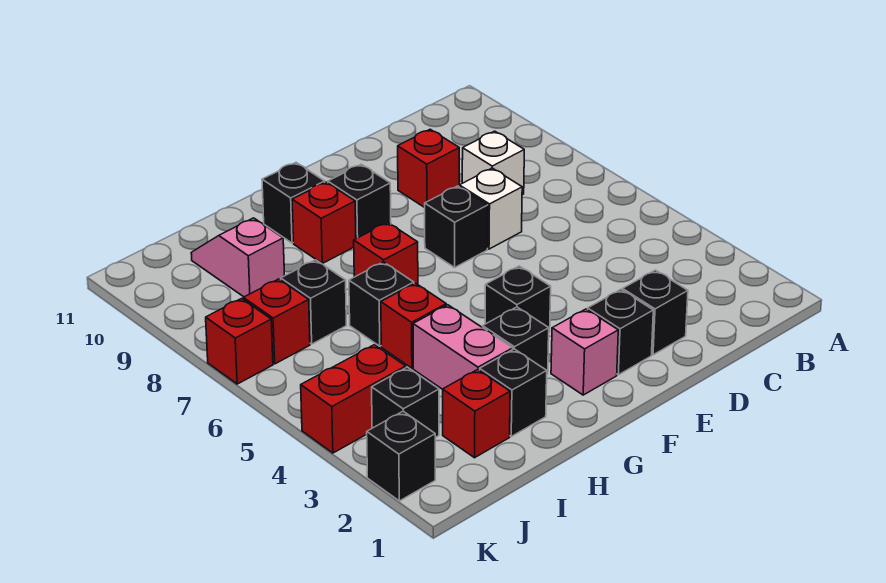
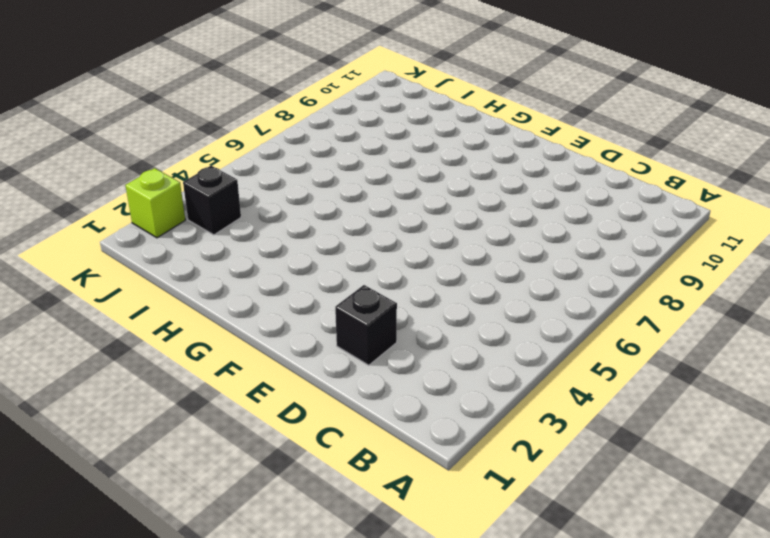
lime 1x1 brick [125,168,185,238] -> black 1x1 brick [367,411,435,501]
none -> white 1x1 brick [462,131,524,195]
none -> white 1x1 brick [459,168,522,249]
none -> red 1x1 brick [398,129,459,208]

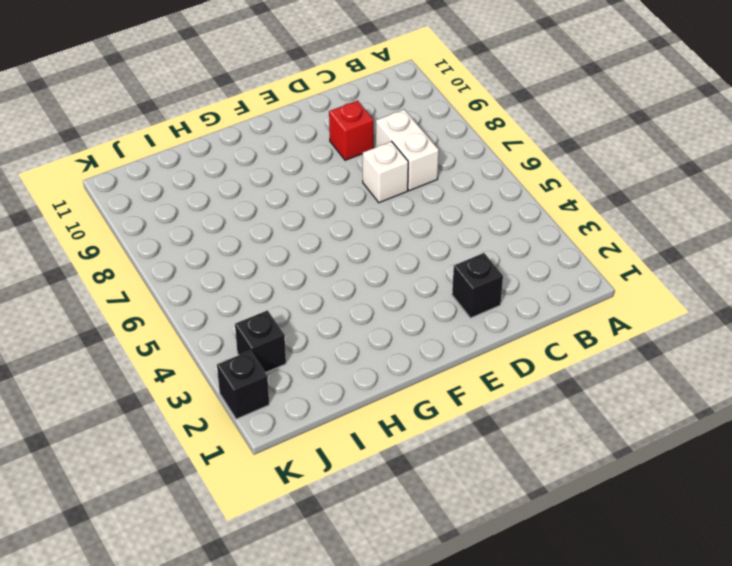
white 1x2 brick [376,109,439,191] -> white 1x1 brick [462,131,524,195]
none -> black 1x1 brick [588,290,653,375]
none -> black 1x1 brick [425,186,488,267]
none -> pink 1x1 brick [551,309,618,395]

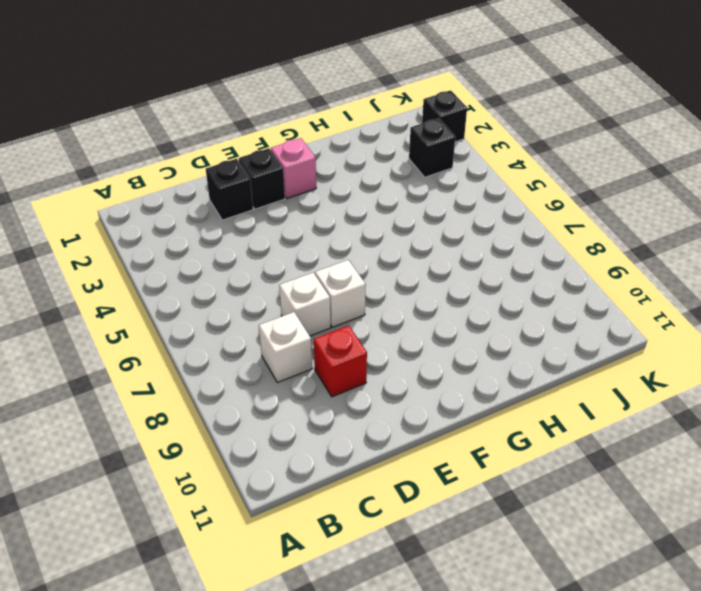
white 1x1 brick [315,260,365,327] -> black 1x1 brick [425,186,488,267]
none -> black 1x1 brick [485,266,551,332]
none -> black 1x1 brick [328,164,391,239]
none -> black 1x1 brick [483,307,549,374]

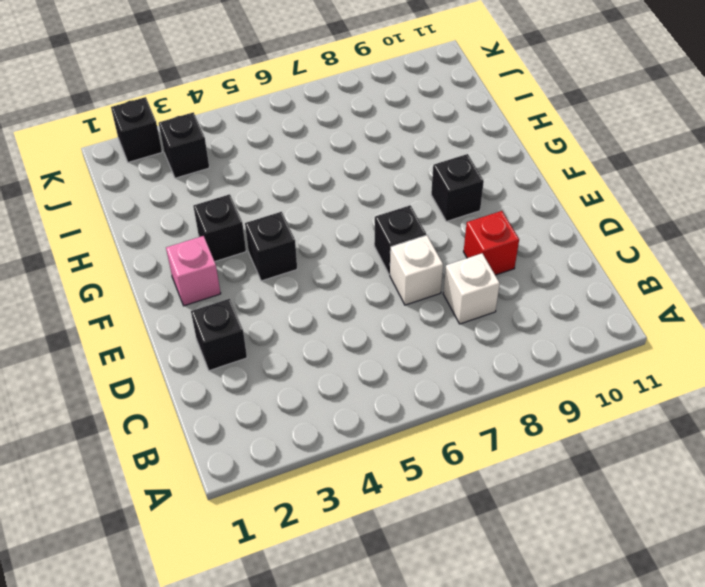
none -> black 1x1 brick [588,290,653,375]
none -> red 1x1 brick [354,222,418,284]
none -> red 1x1 brick [292,182,356,263]

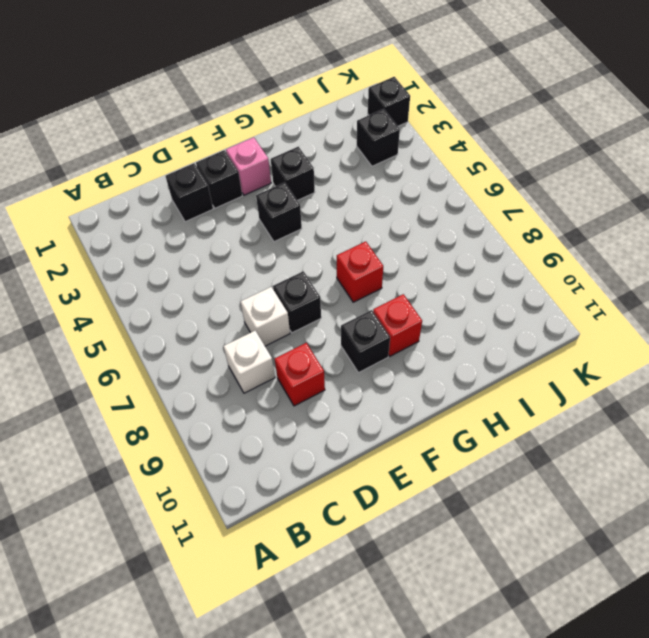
none -> black 1x1 brick [262,163,325,243]
none -> black 1x1 brick [480,349,547,436]
none -> pink 1x2 brick [413,305,513,389]

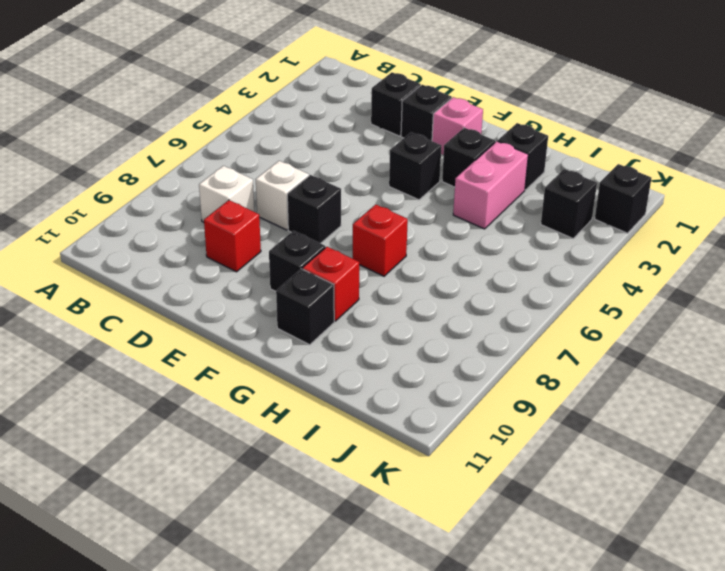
none -> red 1x1 brick [381,283,446,368]
none -> black 1x1 brick [349,262,414,346]
none -> red 1x1 brick [443,370,510,458]

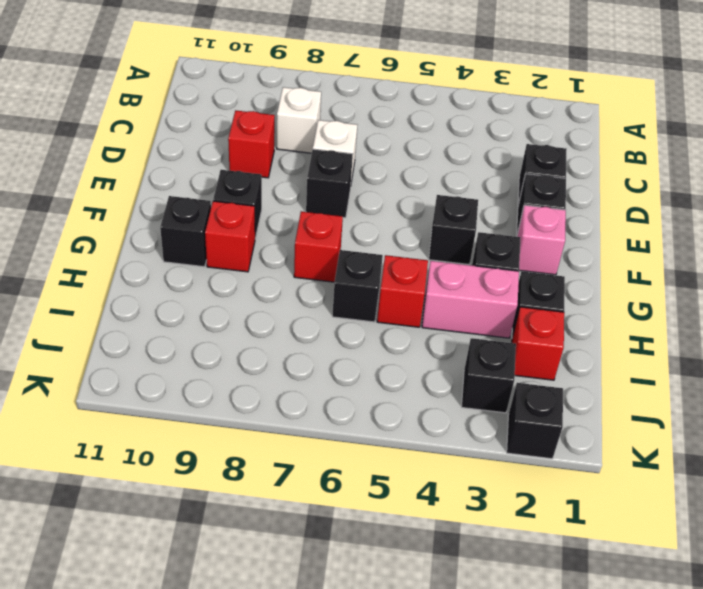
none -> black 1x1 brick [281,260,346,344]
none -> pink 1x2 slope [191,218,285,297]
none -> red 1x2 brick [301,345,406,453]

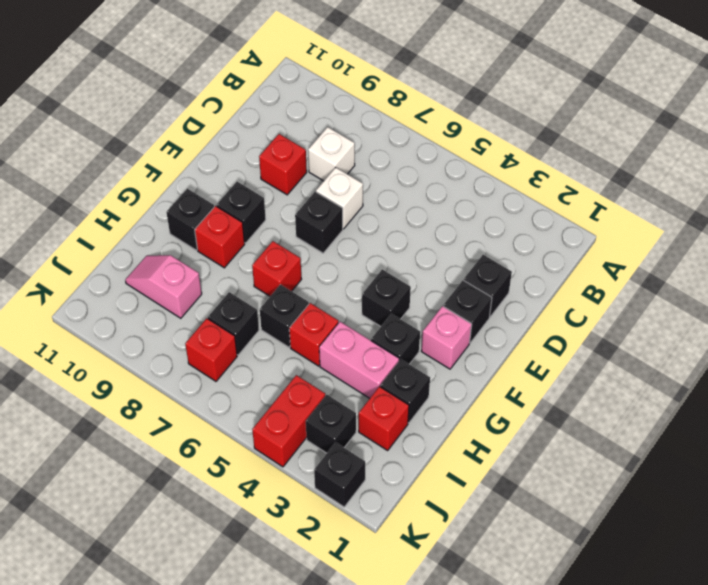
none -> red 1x1 brick [206,299,273,384]

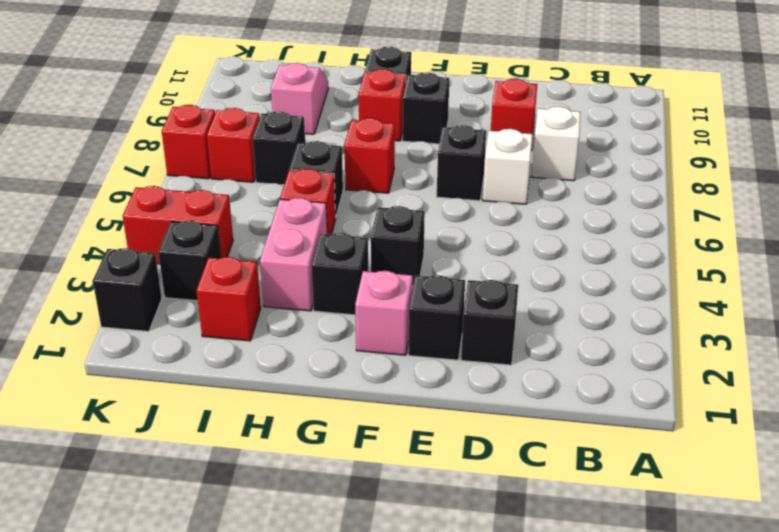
none -> black 1x1 brick [480,349,547,436]

